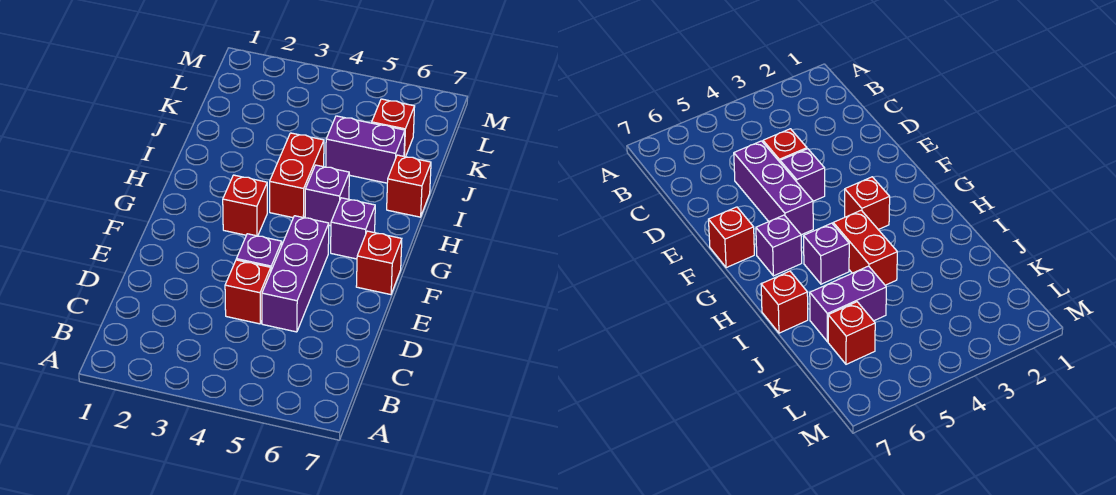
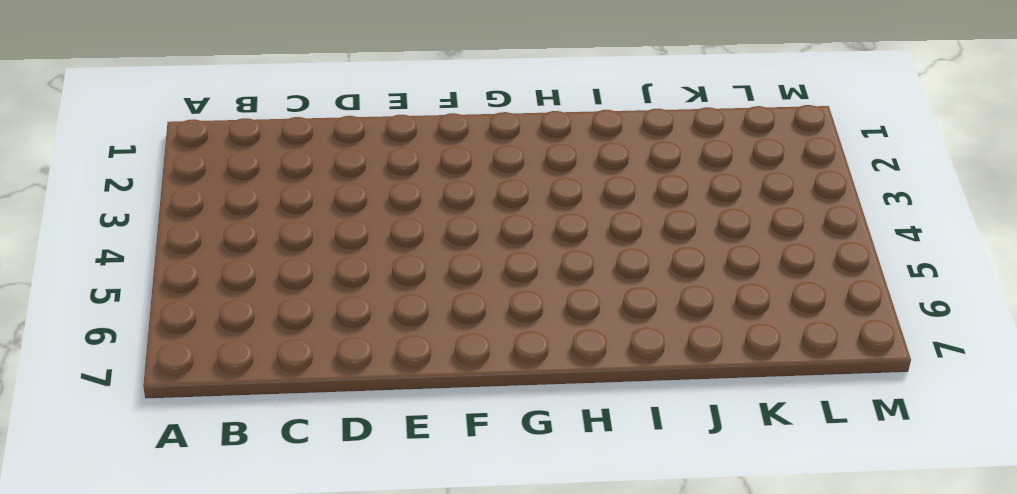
none -> red 1x1 brick [225,260,271,324]
none -> purple 1x3 brick [262,216,329,332]

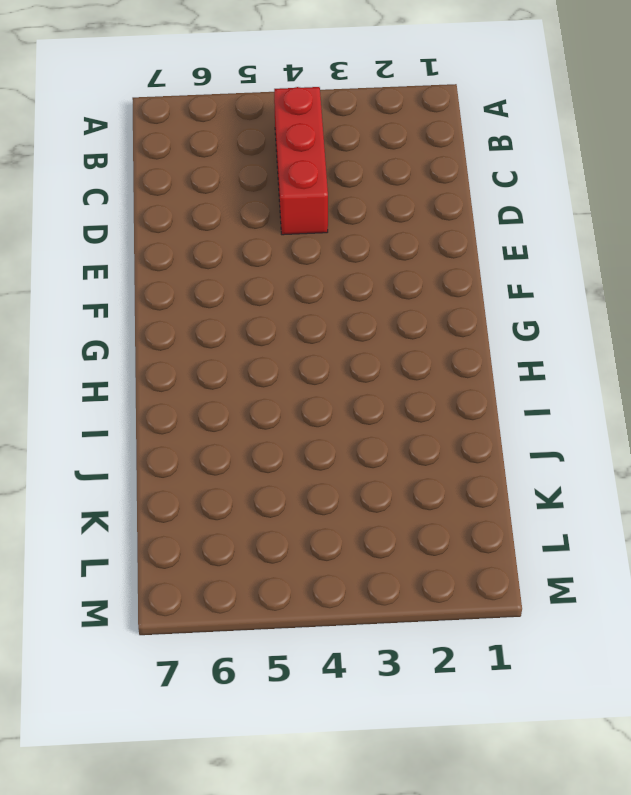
red 1x3 brick [274,87,328,235] -> red 1x1 brick [225,260,271,324]
none -> purple 1x3 brick [262,216,329,332]
none -> purple 1x1 brick [236,234,282,270]

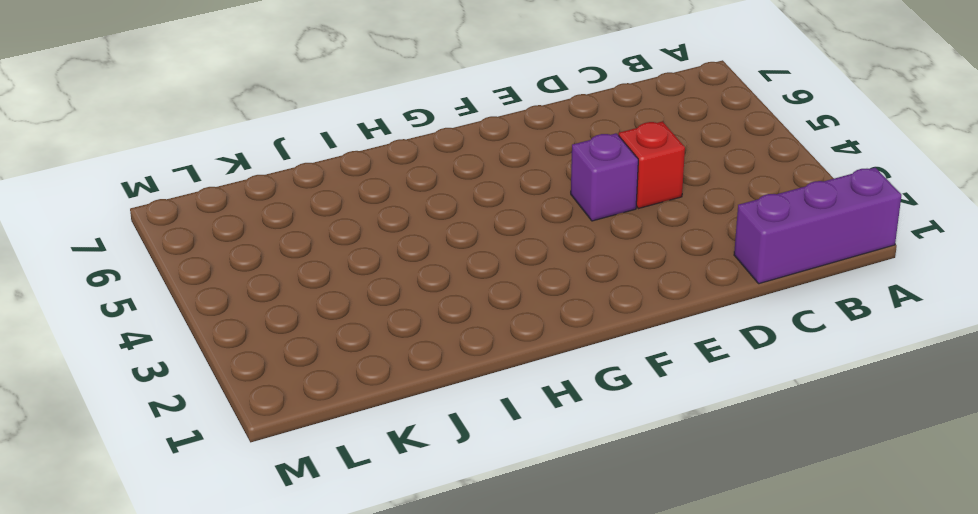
purple 1x3 brick [734,168,901,284] -> purple 1x3 brick moved to [262,216,329,332]
none -> red 1x1 brick [356,231,402,295]
none -> red 1x1 brick [223,175,267,236]

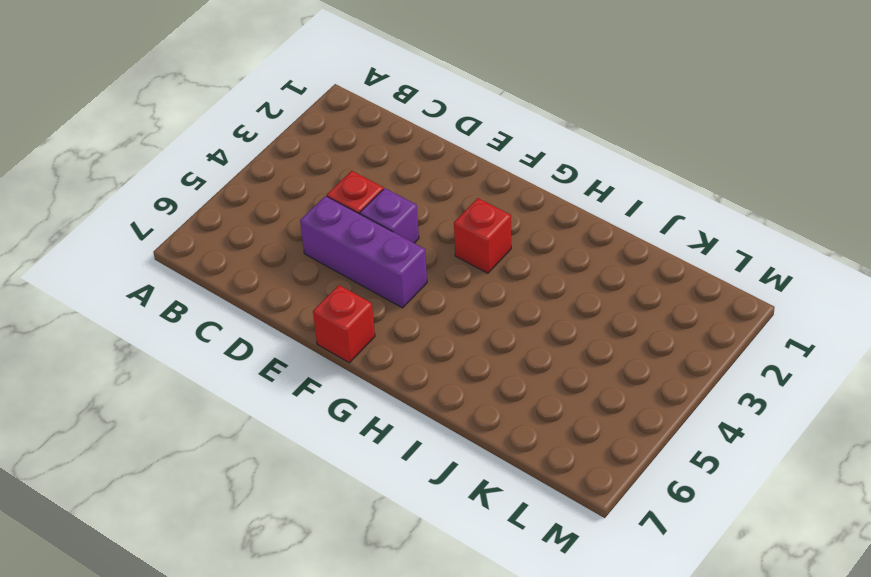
none -> purple 1x1 brick [331,198,375,259]
none -> red 1x2 brick [270,133,324,218]

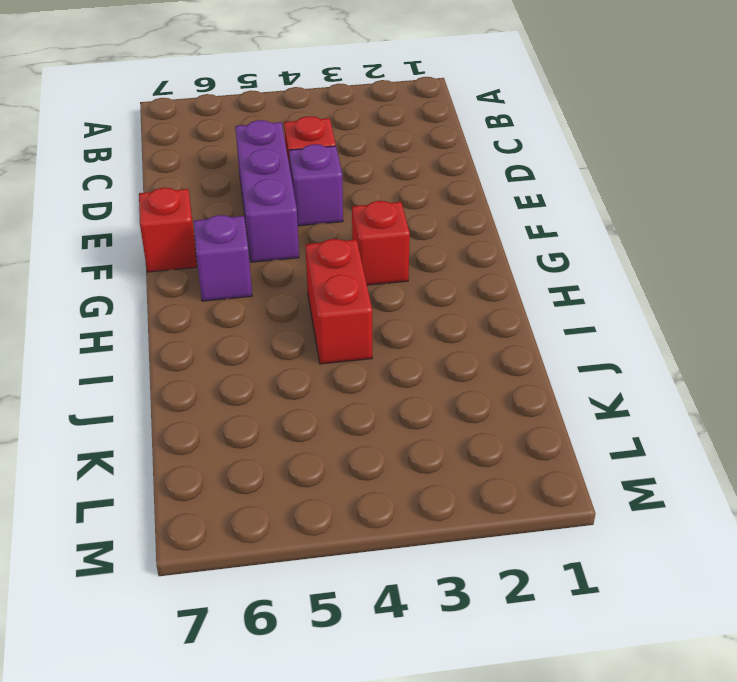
none -> purple 1x1 brick [305,165,349,226]
none -> red 1x1 brick [387,155,431,217]

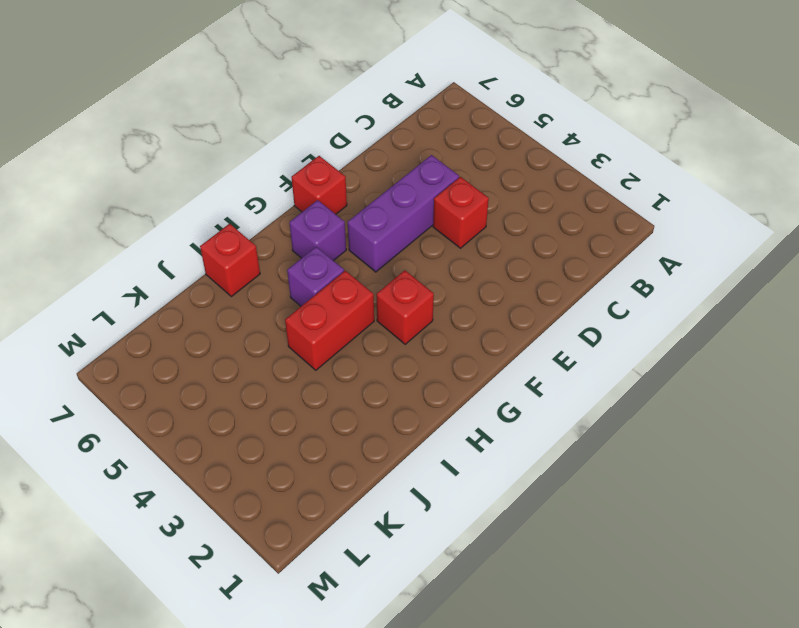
none -> purple 1x1 brick [236,234,282,270]
none -> purple 1x2 brick [326,116,405,183]

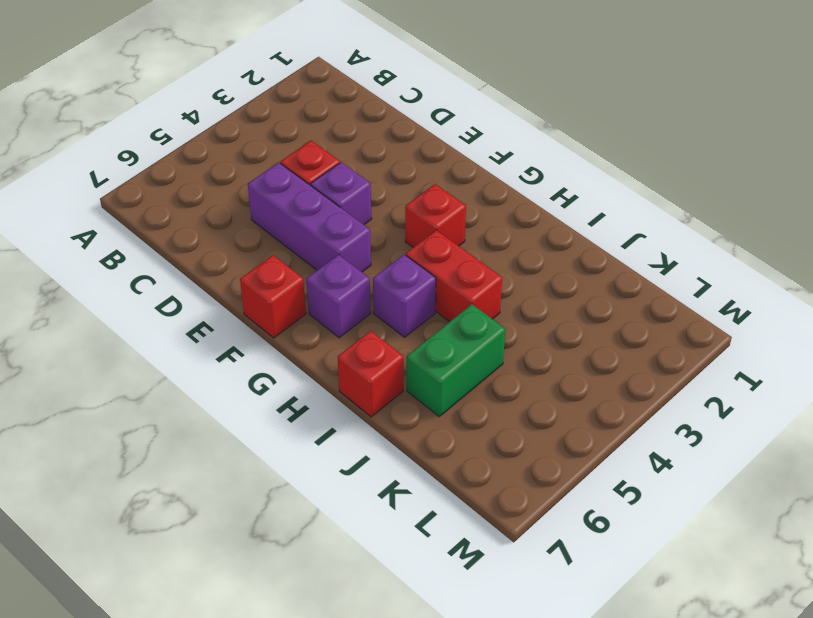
green 1x2 brick [407,304,505,416] -> purple 1x2 brick [326,116,405,183]
none -> red 1x1 brick [372,99,415,157]

